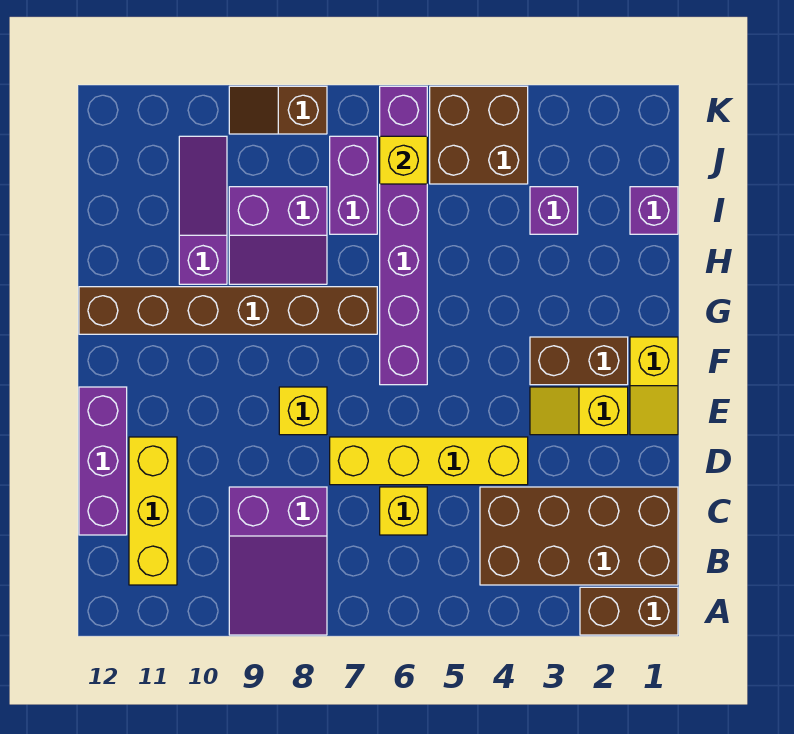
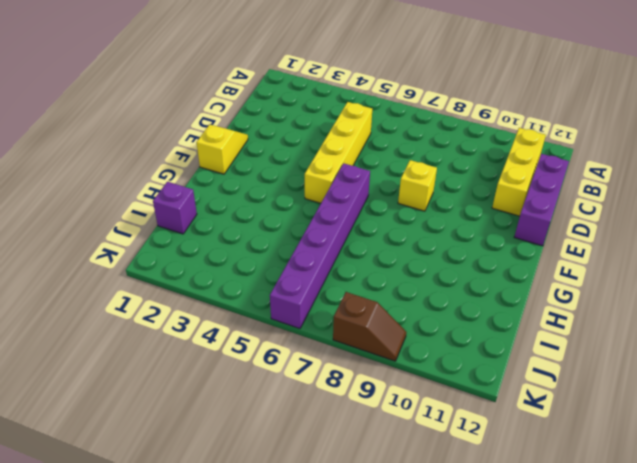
yellow 1x4 brick [305,102,372,203] -> yellow 1x4 brick turned to [330,437,528,485]
none -> brown 1x2 brick [580,587,678,635]
none -> purple 2x3 slope [229,487,327,635]
none -> brown 2x4 brick [480,487,678,585]

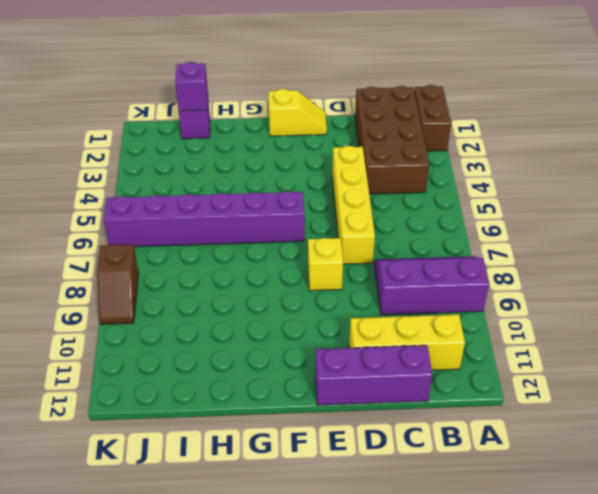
purple 2x3 slope [374,256,489,315] -> purple 2x3 slope turned to [229,487,327,635]
purple 1x1 brick [175,62,208,111] -> purple 1x1 brick moved to [530,187,578,234]
none -> yellow 1x1 brick [380,487,427,535]
none -> yellow 1x2 slope [530,387,628,435]
none -> brown 1x2 brick [530,337,628,385]

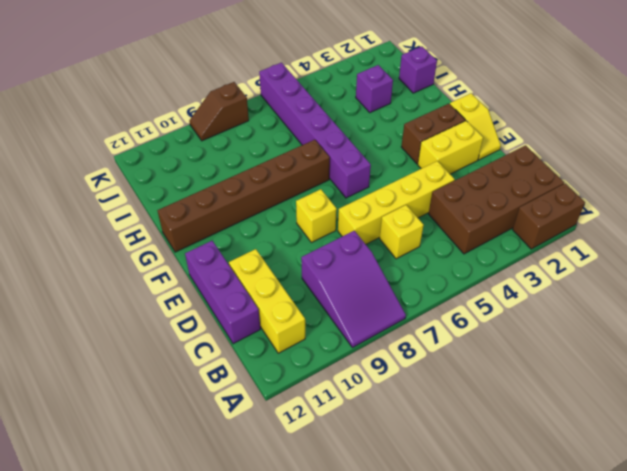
yellow 1x2 brick [418,121,483,174] -> yellow 1x2 slope [530,387,628,435]
none -> purple 2x2 slope [229,187,327,284]
none -> purple 1x3 slope [179,136,227,284]
none -> purple 1x2 brick [330,136,377,234]

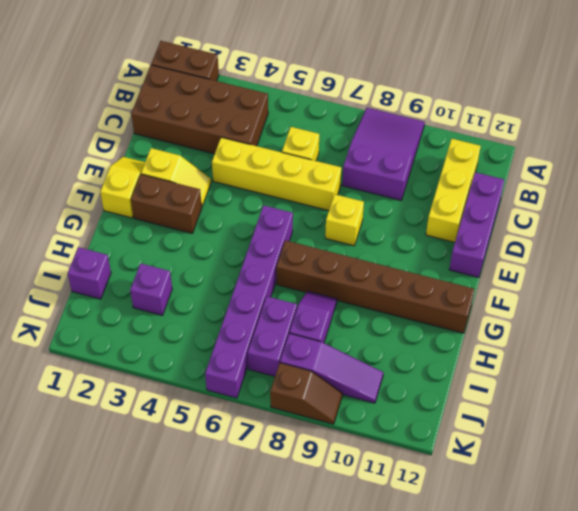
purple 1x2 slope [290,291,337,343] -> purple 2x2 slope [229,187,327,284]
purple 1x3 slope [280,333,384,403] -> purple 1x3 slope turned to [179,136,227,284]
none -> brown 2x2 brick [430,86,528,184]
none -> yellow 1x1 brick [380,136,427,184]

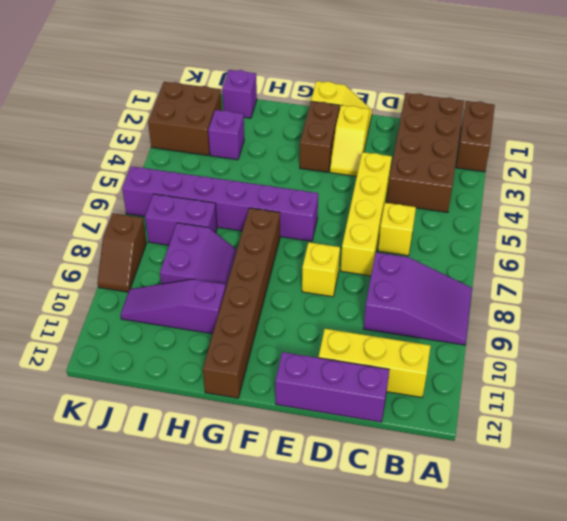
brown 2x2 brick [148,82,222,156] -> brown 2x2 brick moved to [430,86,528,184]
none -> yellow 1x1 brick [380,136,427,184]

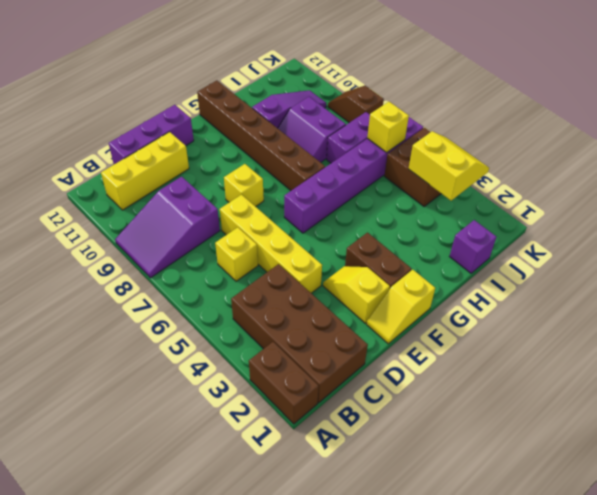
yellow 2x2 slope [409,131,489,201] -> none
none -> purple 1x1 brick [530,187,578,234]

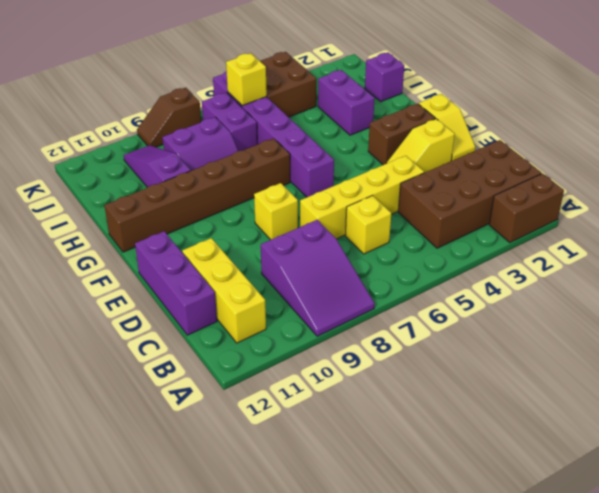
purple 1x2 brick [318,70,375,135] -> purple 1x1 brick [530,187,578,234]

